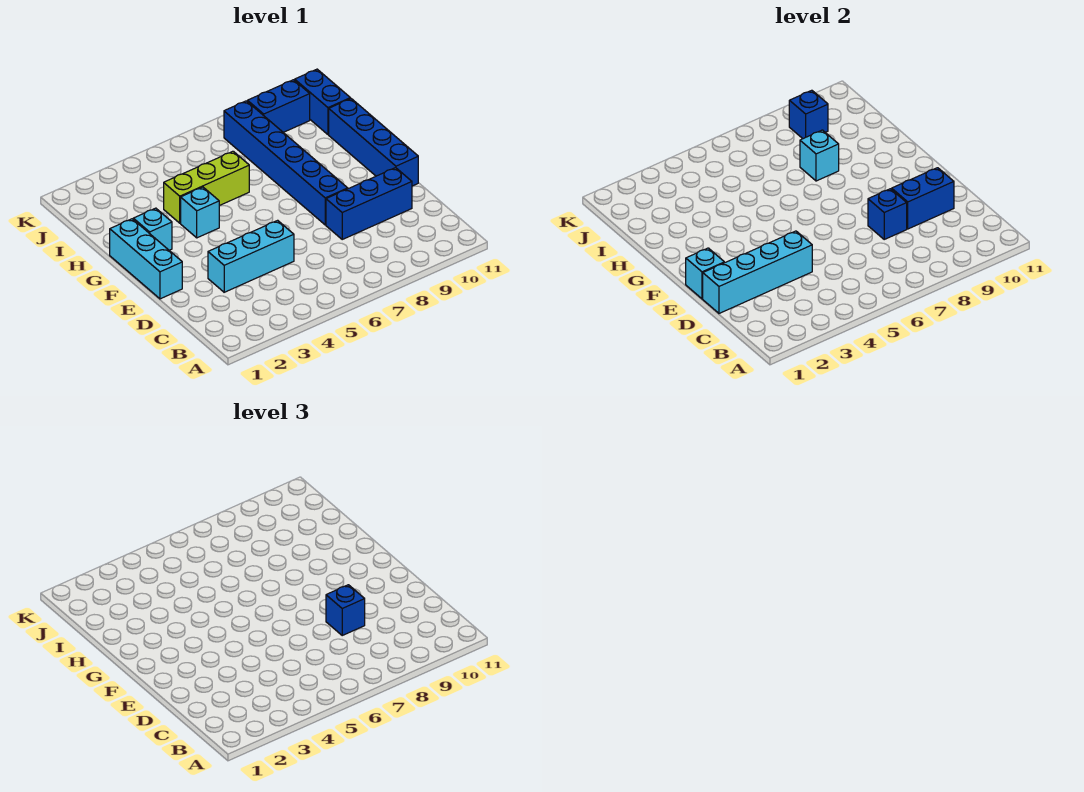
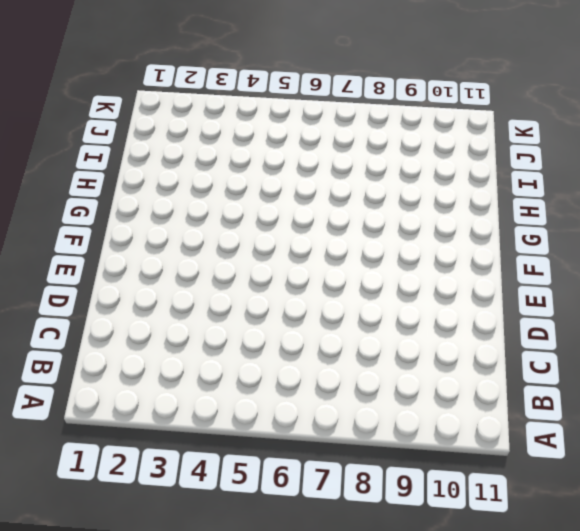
none -> cyan 1x3 brick [208,220,294,292]
none -> blue 1x3 brick [326,168,412,239]
none -> cyan 1x3 brick [110,219,182,299]

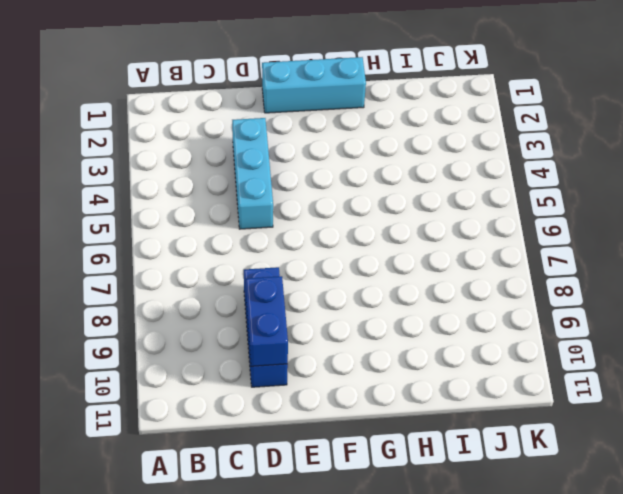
none -> blue 1x6 brick [224,101,348,225]
none -> blue 1x4 brick [329,99,418,186]
none -> cyan 1x1 brick [133,208,172,250]

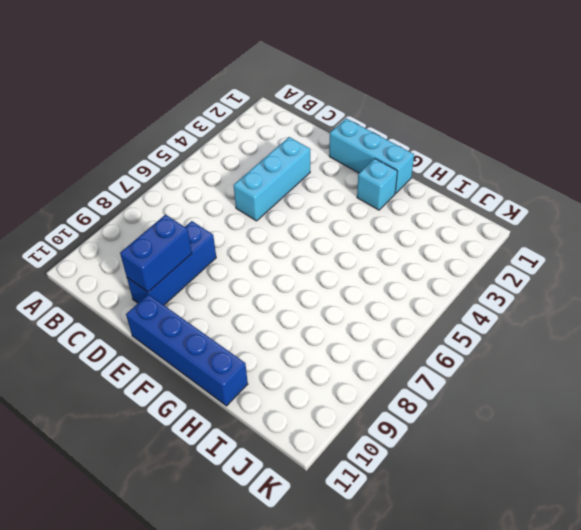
none -> blue 1x6 brick [224,101,348,225]
none -> cyan 1x1 brick [181,187,219,238]
none -> lime 1x3 brick [164,151,249,223]

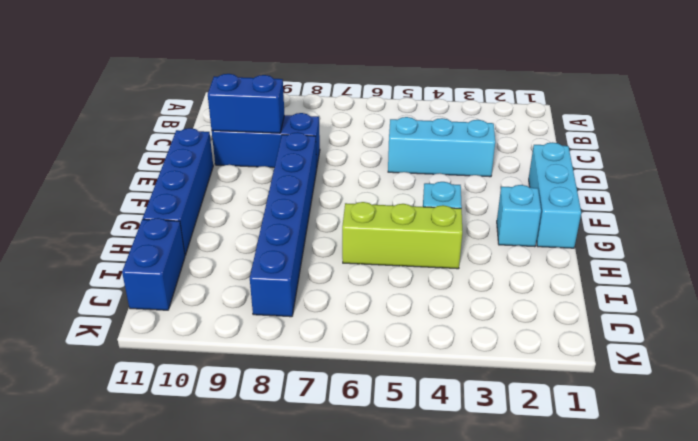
none -> blue 1x2 brick [247,80,310,132]
none -> cyan 1x4 brick [703,231,812,313]
none -> blue 1x1 brick [868,189,907,239]

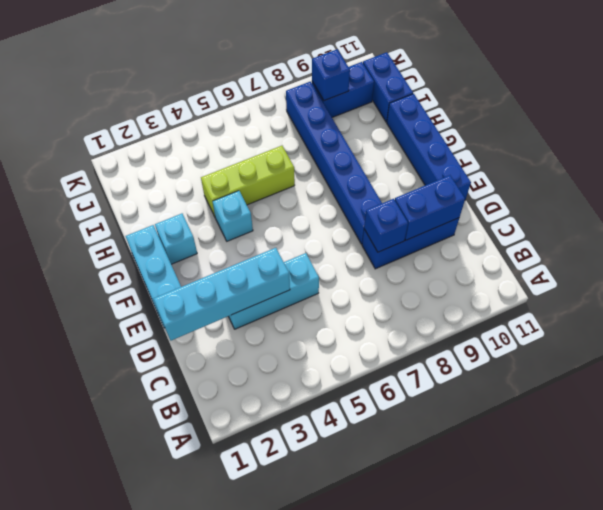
none -> cyan 1x1 brick [686,248,724,299]
none -> cyan 1x1 brick [800,130,839,181]
none -> blue 1x1 brick [326,585,365,635]

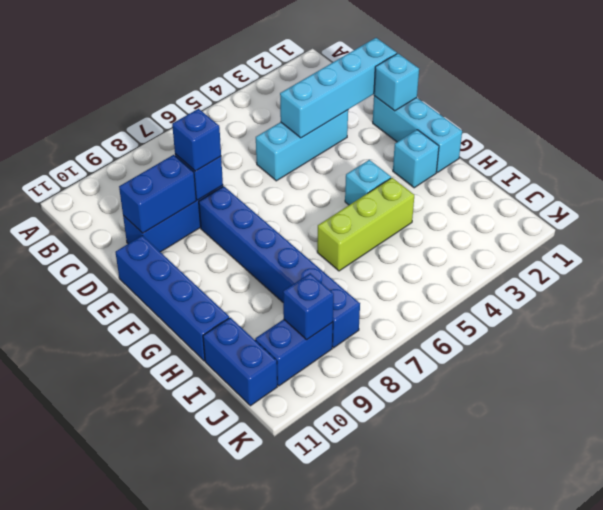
none -> cyan 1x1 brick [800,130,839,181]

